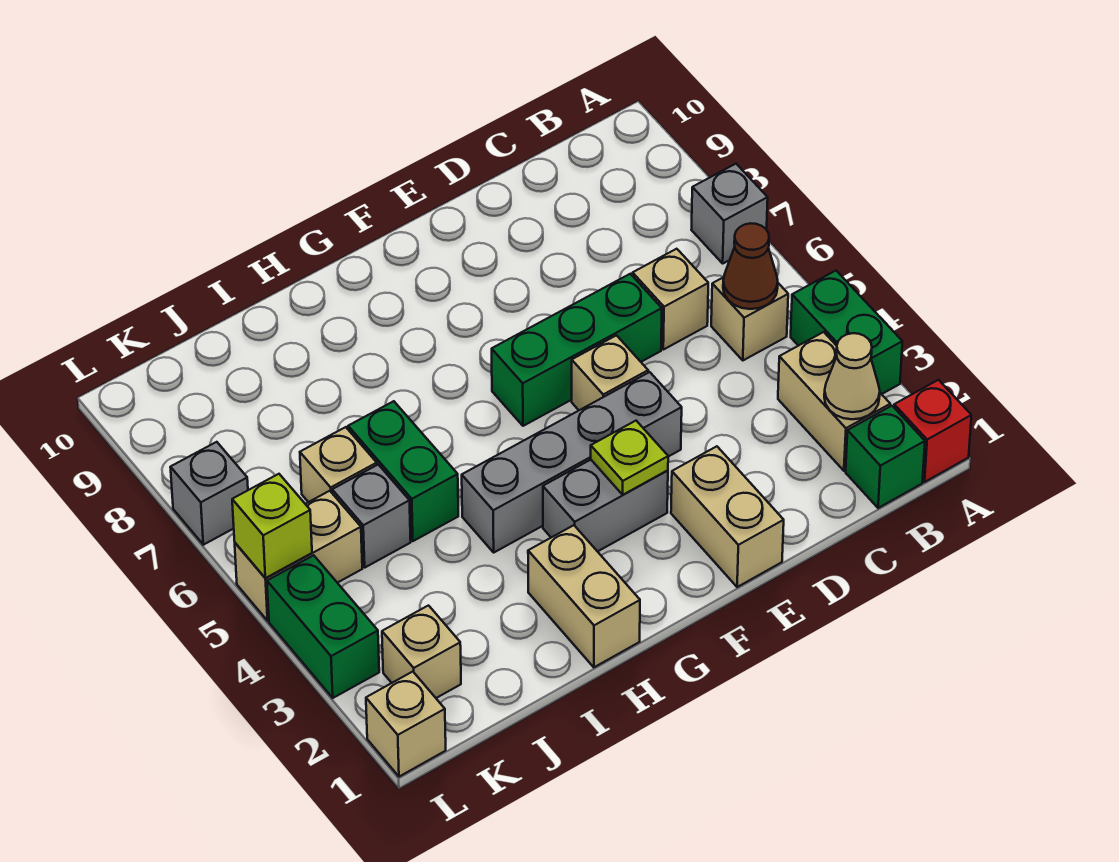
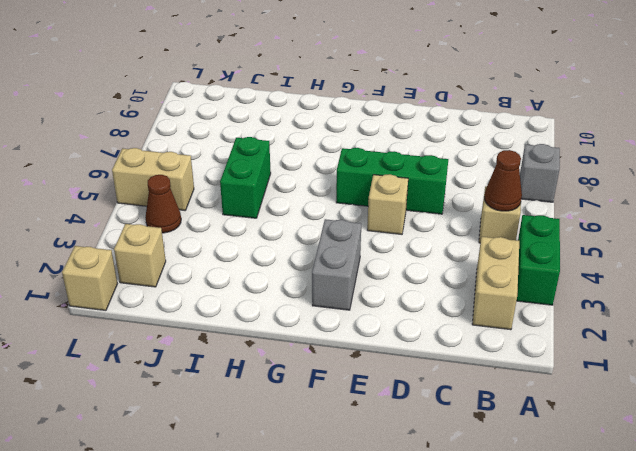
grey 1x2 brick [312,219,361,310] -> grey 1x2 brick turned to [543,460,668,552]
brown 1x1 cone [145,175,181,233] -> none
none -> red 1x1 brick [894,380,971,482]
none -> green 1x1 brick [846,406,925,508]
none -> tan 1x1 brick [633,249,708,350]

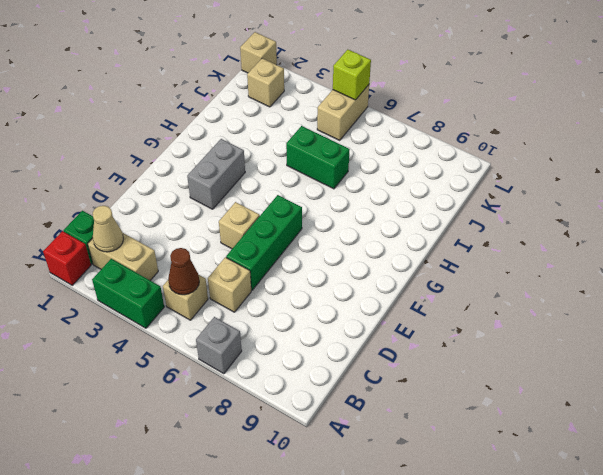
none -> tan 1x2 brick [671,446,784,587]
none -> grey 1x4 brick [462,372,682,552]
none -> tan 1x2 brick [528,525,640,667]

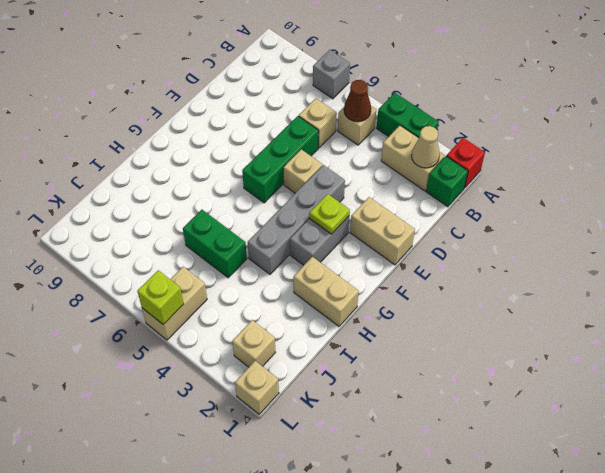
none -> grey 1x1 brick [332,465,411,567]
none -> tan 1x1 brick [300,427,377,502]
none -> green 1x2 brick [267,555,379,698]

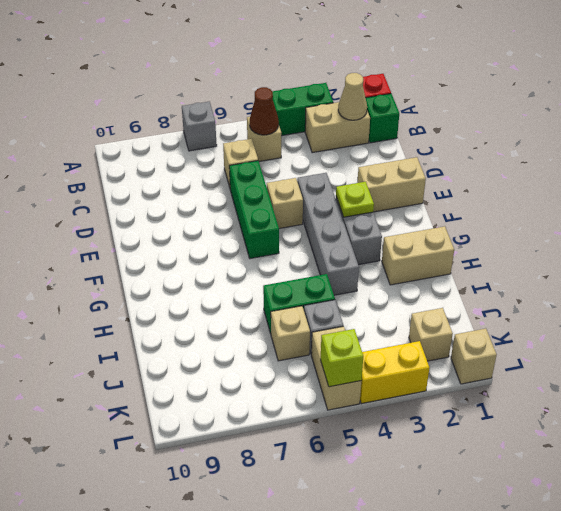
yellow 1x2 brick [360,341,430,404] -> green 1x2 brick [267,555,379,698]
none -> grey 1x1 brick [170,442,248,545]

